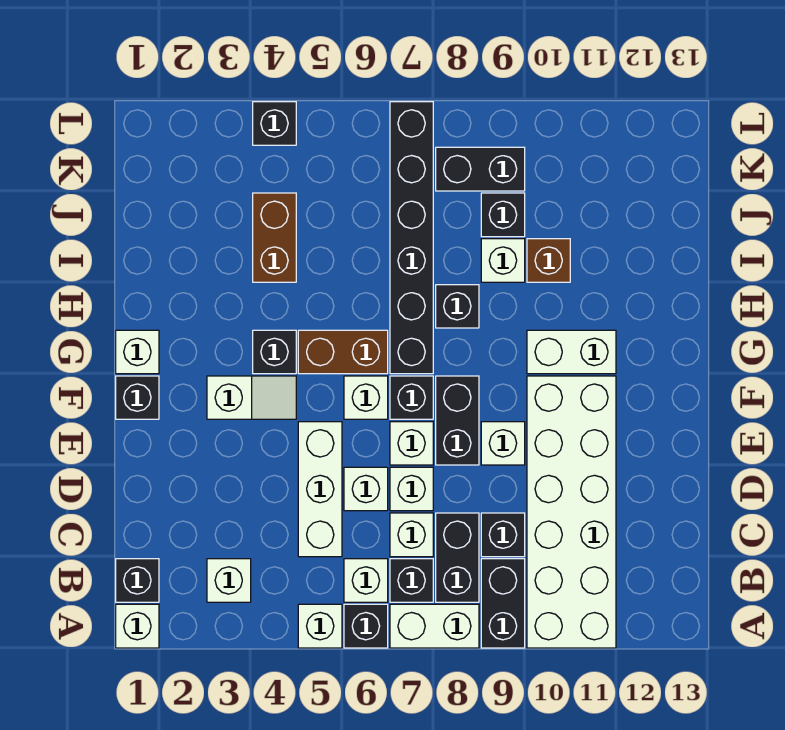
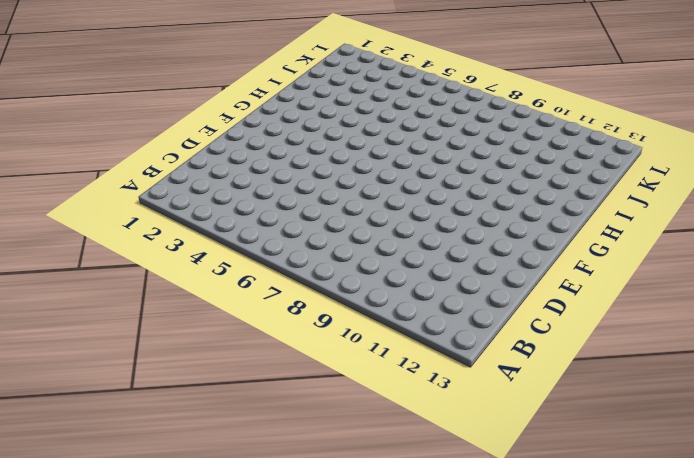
none -> white 1x1 brick [116,604,159,648]
none -> white 1x1 brick [298,604,342,648]
none -> black 1x1 brick [344,604,388,648]
none -> white 1x2 brick [390,604,479,648]

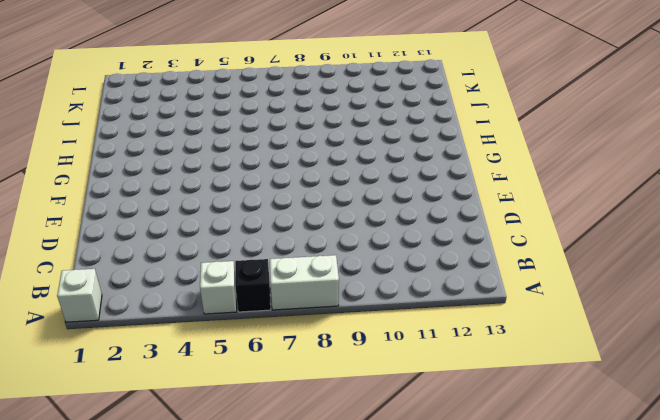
none -> black 1x2 brick [481,559,525,648]
none -> white 2x6 brick [527,376,616,648]
none -> black 1x1 brick [116,559,159,602]
none -> white 1x1 brick [207,559,251,602]

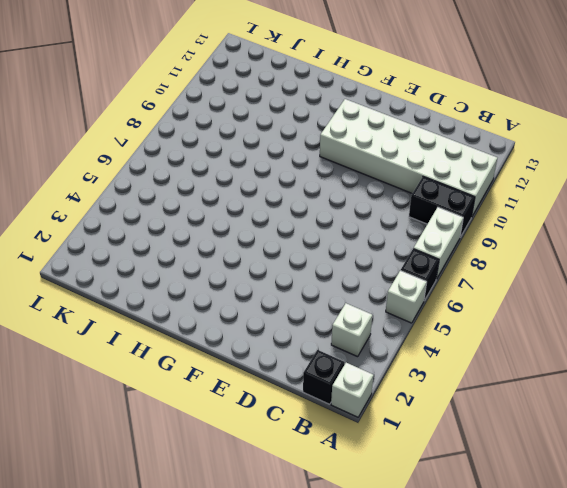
none -> white 1x1 brick [344,559,388,602]
none -> black 1x1 brick [390,559,433,602]
none -> black 1x2 brick [436,513,479,602]
none -> white 1x3 brick [298,422,342,557]

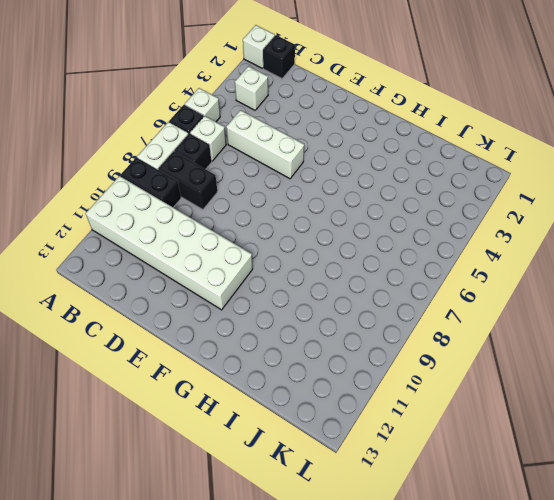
none -> white 1x1 brick [390,513,433,557]
none -> black 1x1 brick [481,513,525,557]
none -> white 1x1 brick [344,467,388,511]
none -> white 1x1 brick [390,467,433,511]

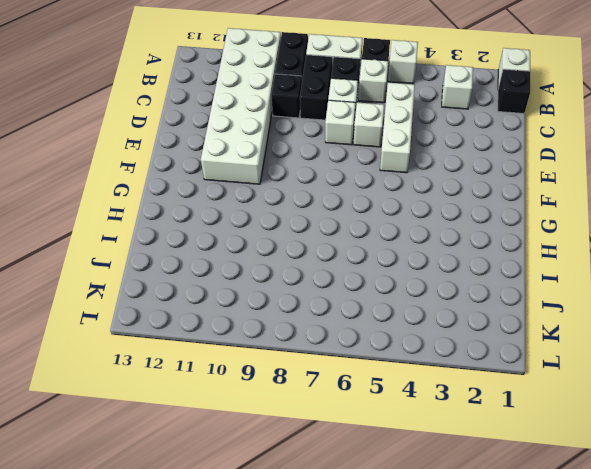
none -> white 1x1 brick [390,422,433,465]
none -> black 1x2 brick [436,376,479,465]
none -> white 1x1 brick [481,422,525,465]
none -> black 1x1 brick [116,376,159,419]

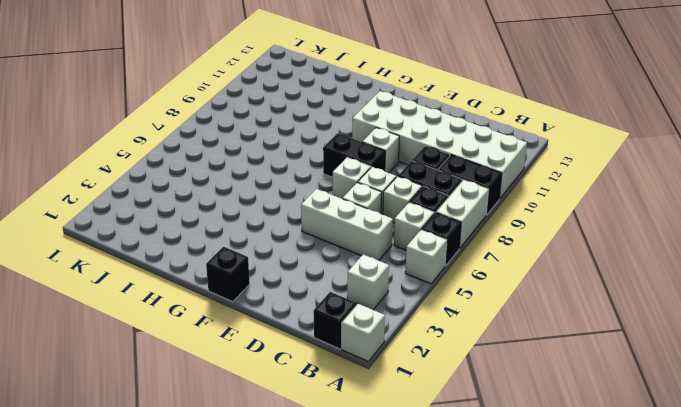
none -> white 1x2 slope [207,376,296,419]
none -> white 1x1 brick [344,376,388,419]
none -> black 1x1 brick [390,376,433,419]
none -> white 1x1 brick [116,330,159,374]

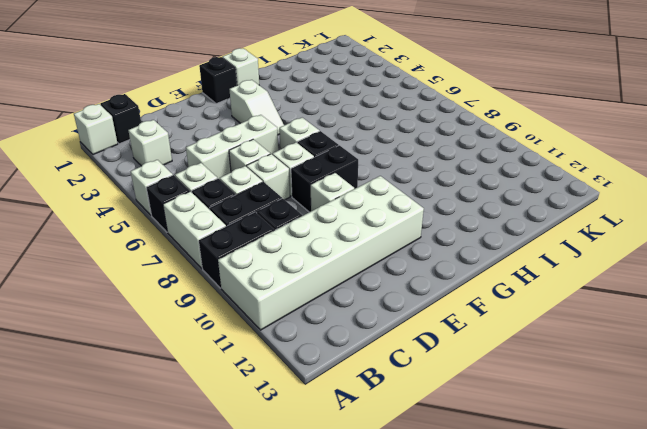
none -> black 1x1 brick [253,330,296,374]
none -> brown 1x2 brick [298,330,388,374]
none -> black 1x6 brick [390,102,433,374]
none -> white 1x2 brick [527,330,616,374]

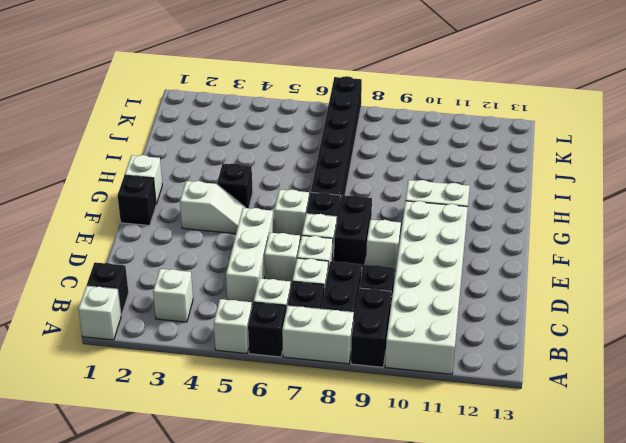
none -> brown 1x2 brick [298,330,388,374]
none -> black 1x1 brick [436,285,479,328]
none -> brown 1x2 brick [253,193,296,282]
none -> white 1x1 brick [481,239,525,282]

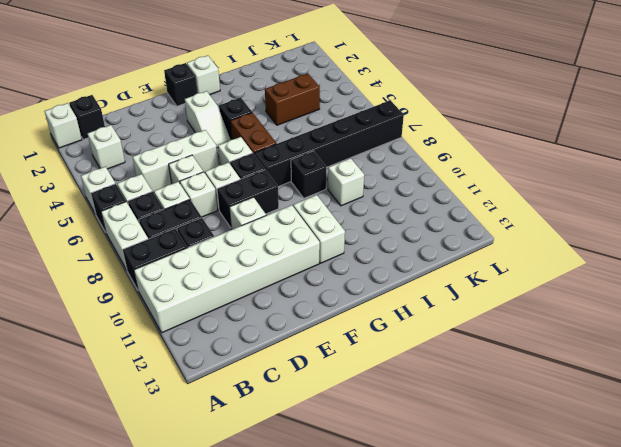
none -> brown 1x1 brick [527,239,570,282]
none -> black 1x1 brick [481,193,525,237]
none -> black 1x2 brick [436,147,525,191]
none -> black 1x1 brick [253,102,296,145]

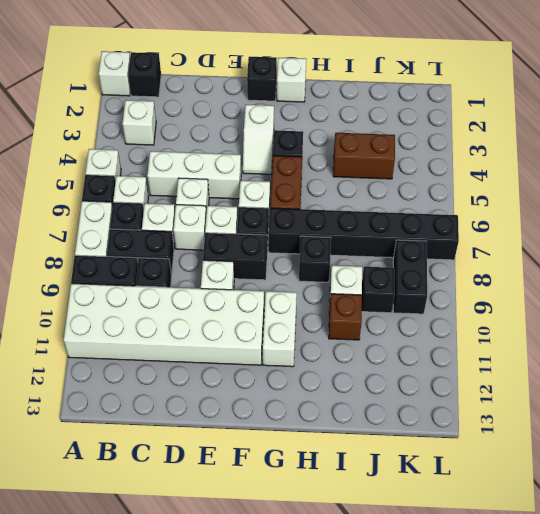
none -> black 1x1 brick [253,102,296,145]

